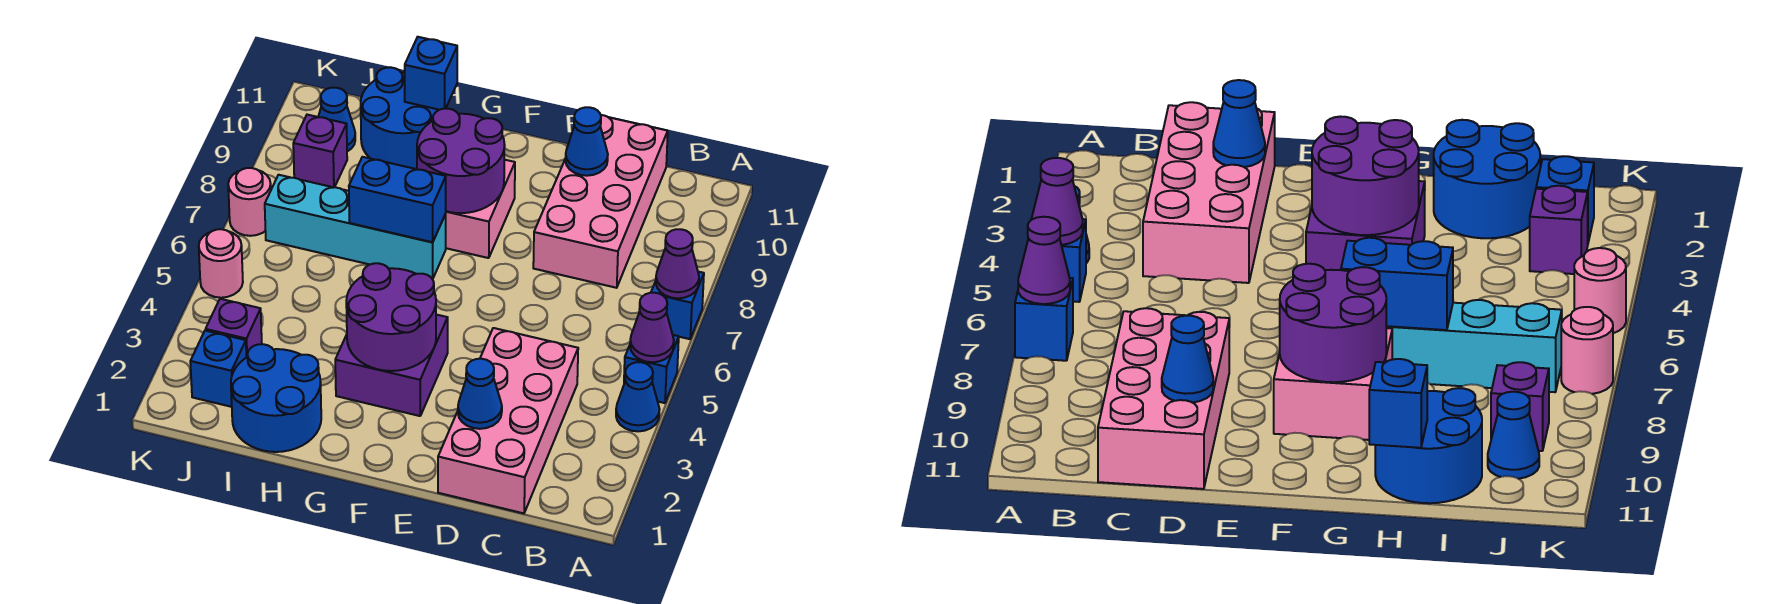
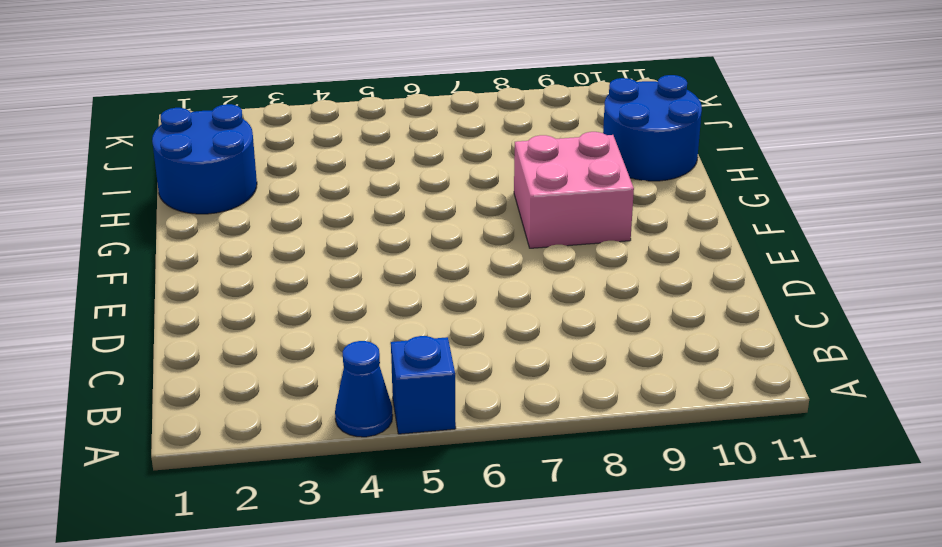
none -> blue 1x1 brick [651,272,704,339]
none -> pink 2x4 brick [438,328,578,513]
none -> pink 2x4 brick [533,115,668,288]

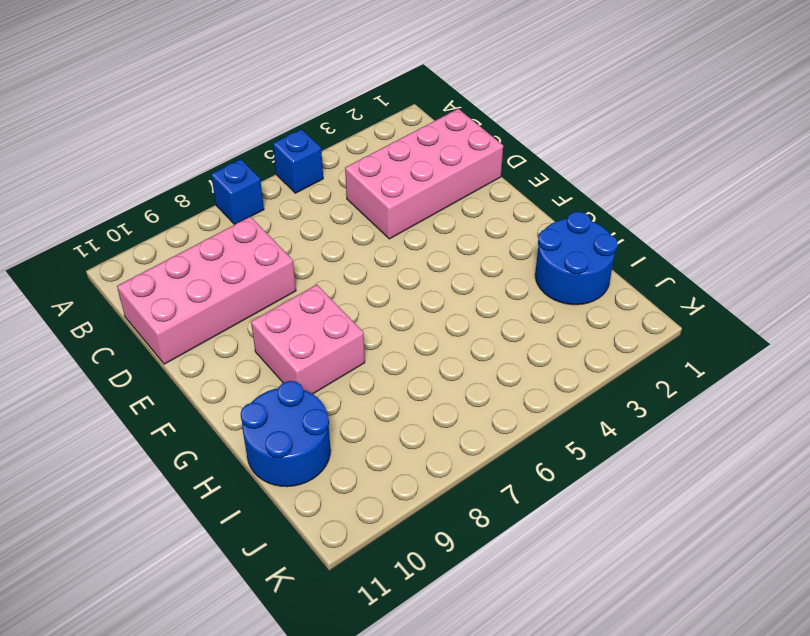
none -> blue 1x1 cone [616,362,660,431]
none -> purple 2x2 brick [335,315,448,416]
none -> cyan 1x4 brick [265,175,446,279]

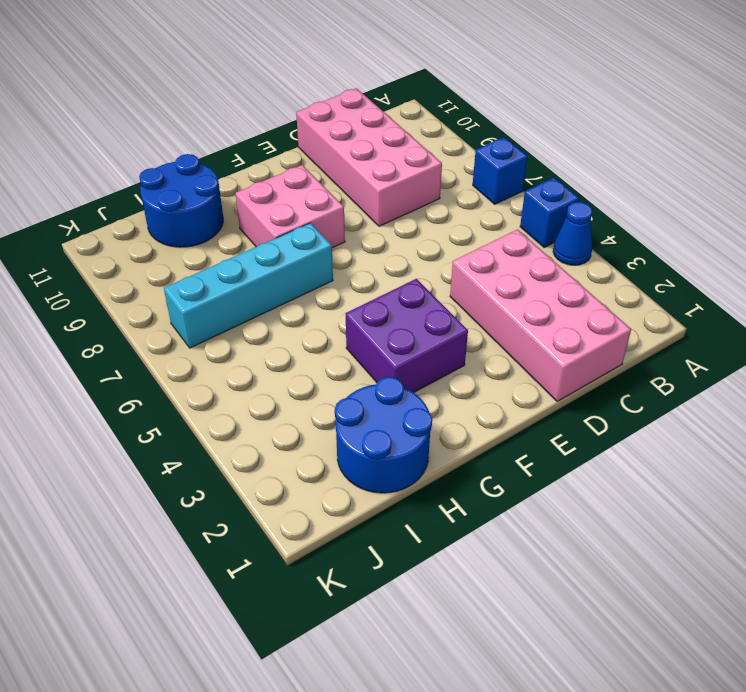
none -> blue 1x1 brick [190,331,246,407]
none -> purple 1x1 brick [206,299,262,358]
none -> purple 1x1 brick [293,115,347,187]

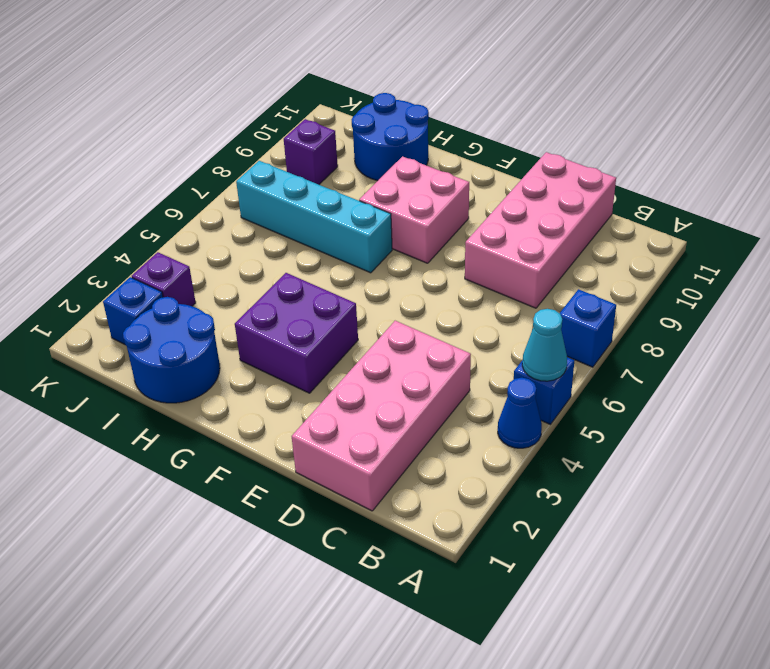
cyan 1x1 cone [522,309,567,381] -> purple 1x1 cone [630,293,674,362]
none -> blue 1x1 cone [318,88,355,151]
none -> pink 1x1 round brick [199,229,243,298]
none -> pink 1x1 round brick [228,168,271,236]

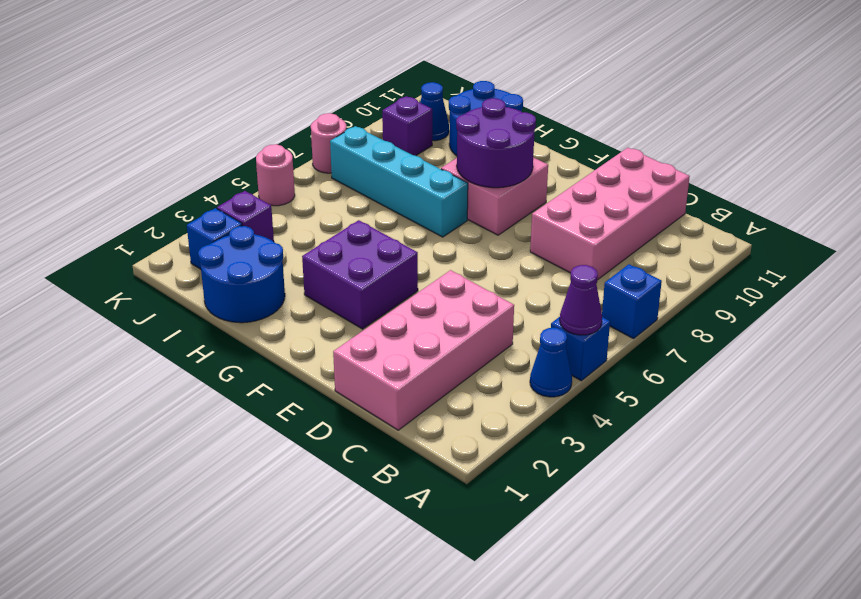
none -> purple 1x1 cone [656,229,699,298]
none -> blue 1x1 cone [458,359,502,429]
none -> blue 1x1 cone [565,107,608,176]

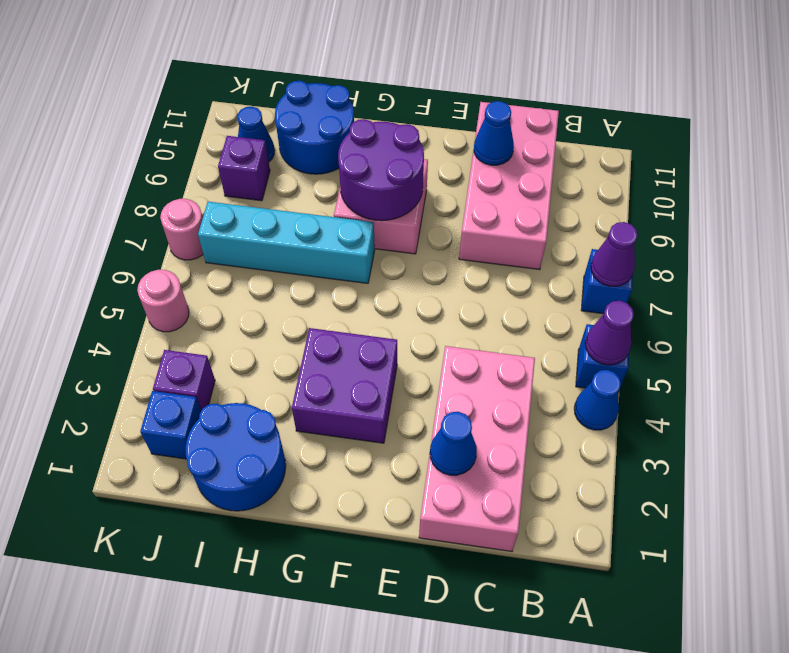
none -> purple 2x2 round brick [346,263,436,371]
none -> blue 1x2 brick [349,157,446,242]
none -> blue 1x1 brick [405,37,457,110]

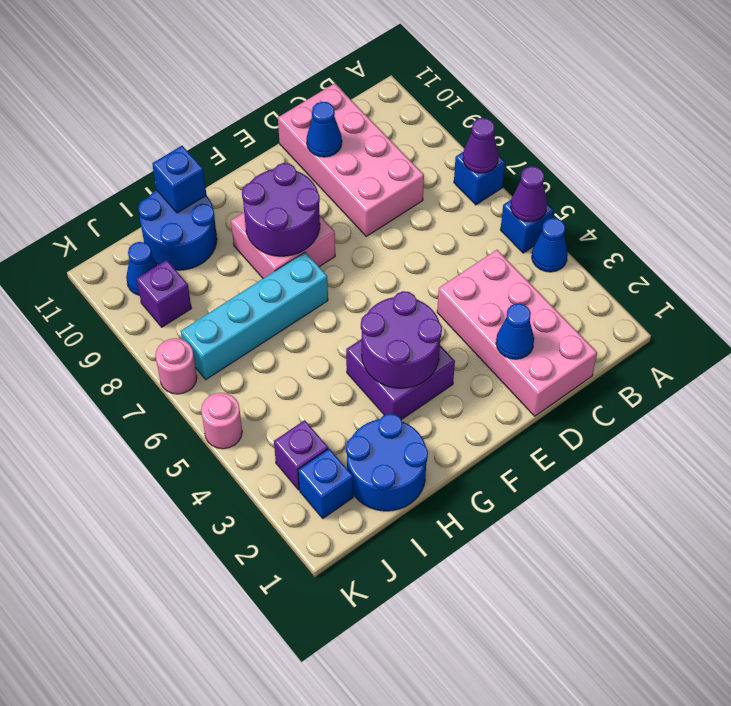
none -> blue 1x2 brick [349,157,446,242]

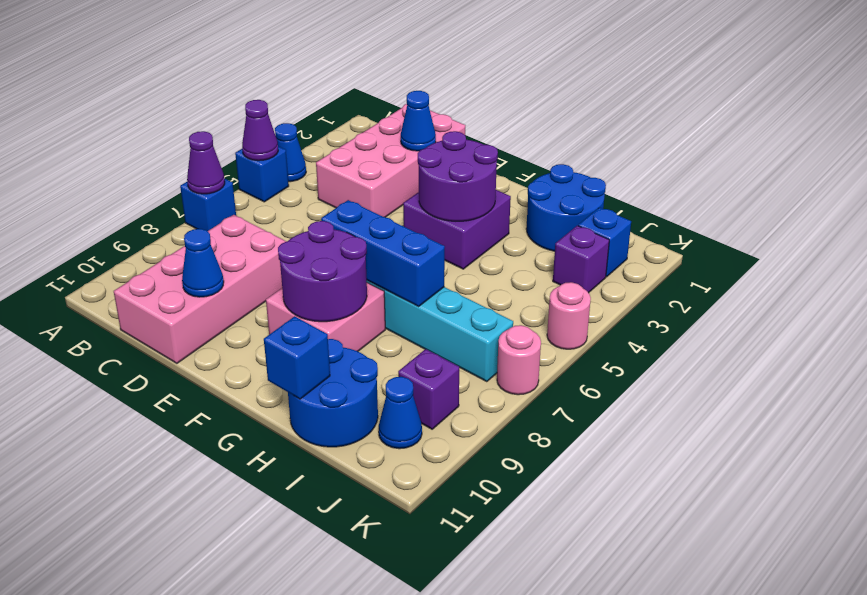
blue 1x3 brick [321,200,445,307] -> blue 1x2 brick [349,157,446,242]

